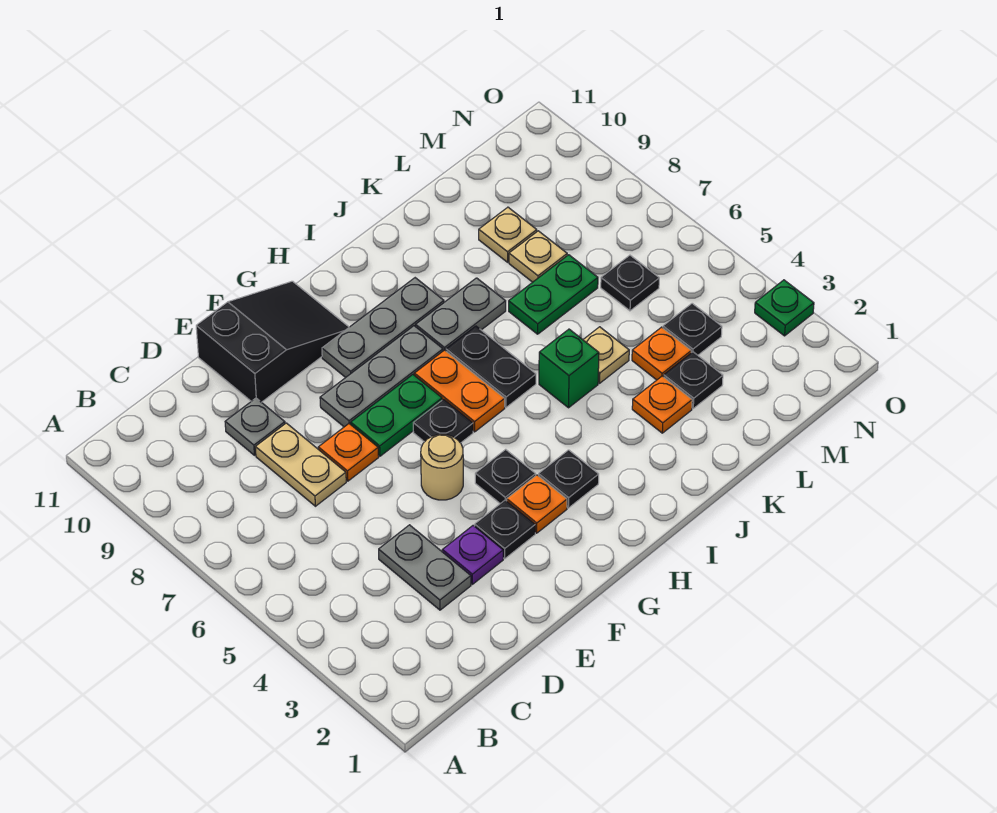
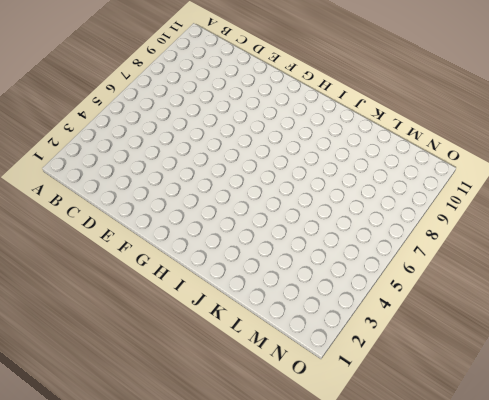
none -> grey 1x2 plate [379,525,471,610]
none -> tan 1x2 plate [255,423,346,506]
none -> grey 1x1 plate [225,398,285,455]

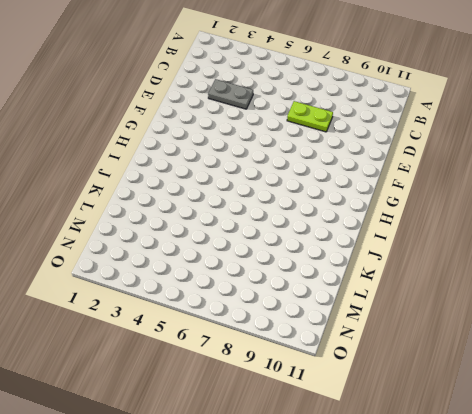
lime 1x2 plate [287,101,333,132] -> tan 1x2 plate [255,423,346,506]
none -> grey 1x1 plate [225,398,285,455]
none -> purple 1x1 plate [442,526,503,584]
none -> orange 1x1 plate [318,424,379,481]

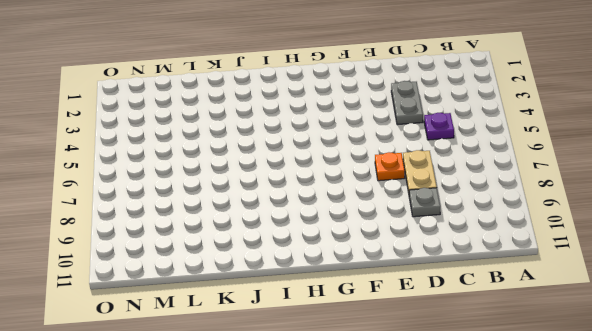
purple 1x1 plate [424,113,454,140] -> purple 1x1 plate moved to [442,526,503,584]
none -> black 2x3 slope [196,281,349,402]
none -> black 1x1 plate [475,500,535,559]
none -> tan 1x1 round brick [421,434,463,500]

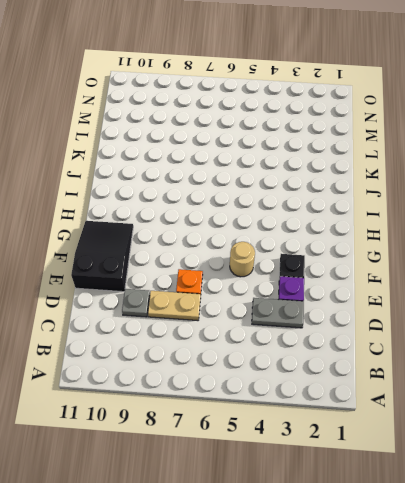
none -> green 1x2 plate [351,375,442,456]
none -> grey 1x3 plate [320,326,443,427]
none -> orange 1x1 plate [507,475,567,533]

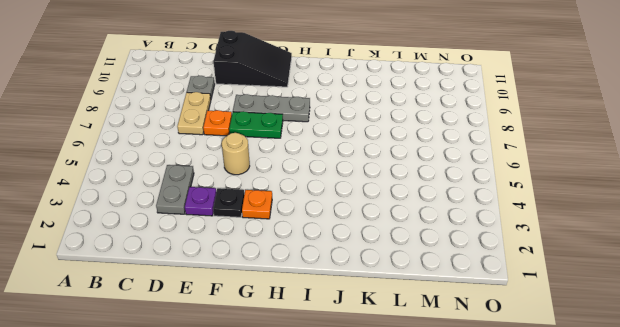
none -> black 1x1 plate [475,449,536,504]
none -> black 1x1 plate [413,399,473,443]
none -> grey 1x3 plate [322,278,444,377]

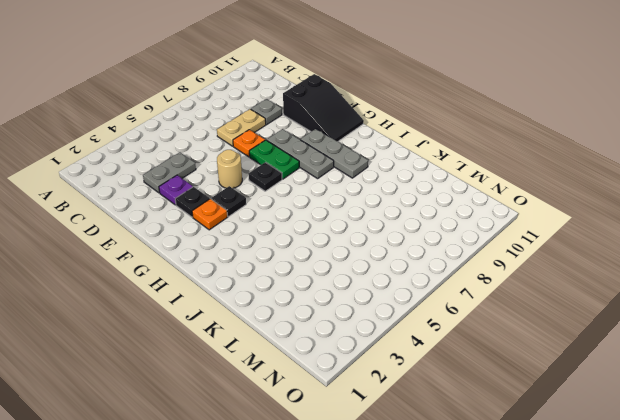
none -> black 1x1 plate [539,450,599,508]
none -> orange 1x2 plate [414,350,505,432]
none -> black 1x2 plate [446,326,536,407]

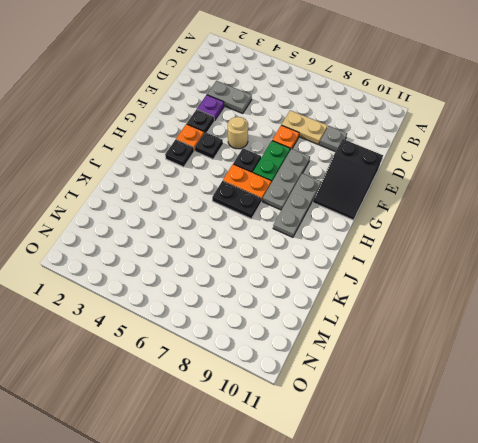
none -> grey 1x2 plate [416,278,506,351]
none -> green 1x1 brick [539,329,599,408]
none -> orange 1x1 plate [632,376,692,433]

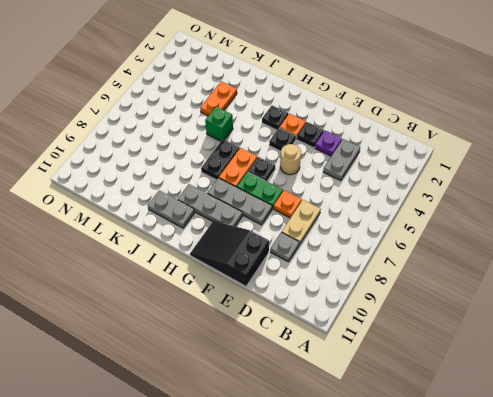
grey 1x2 plate [148,190,195,228] -> grey 1x2 plate moved to [416,278,506,351]
orange 1x2 plate [200,81,237,116] -> orange 1x1 plate [632,376,692,433]
none -> tan 1x1 plate [583,327,629,383]
none -> green 1x2 plate [509,255,598,334]
none -> black 1x1 plate [664,352,723,408]

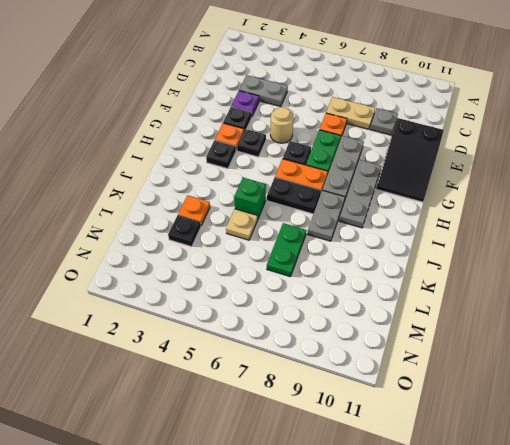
none -> orange 1x1 plate [632,327,691,380]
none -> tan 1x1 plate [509,231,567,282]
none -> tan 1x1 plate [479,207,537,262]

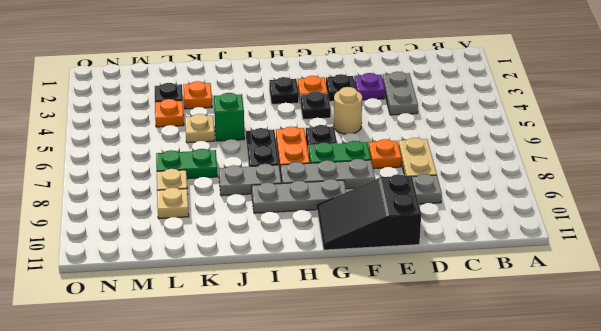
none -> black 1x1 plate [663,303,722,355]
none -> black 1x1 plate [601,255,659,311]
none -> green 1x1 plate [755,280,814,336]

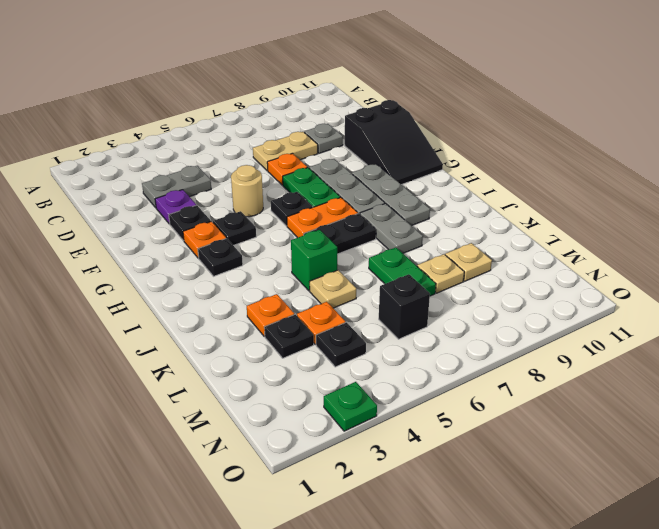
black 1x1 brick [379,274,430,339] -> black 1x1 plate [601,255,659,311]

